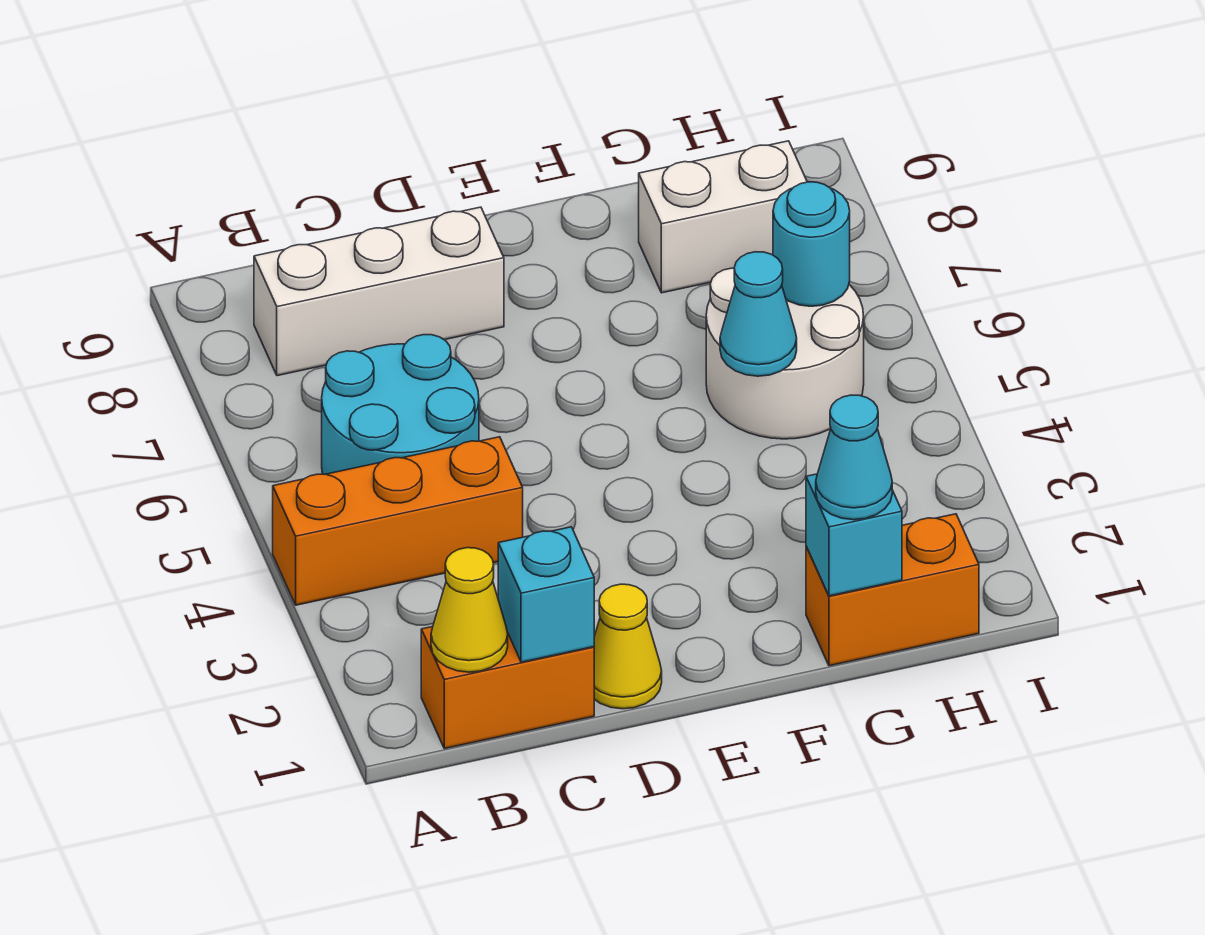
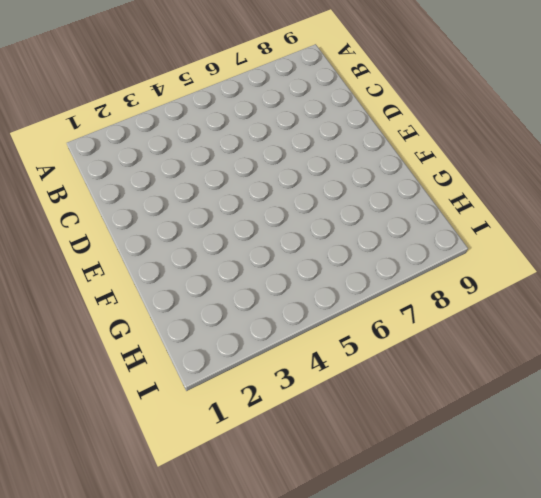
none -> orange 1x3 brick [273,437,523,605]
none -> orange 1x2 brick [421,627,594,749]
none -> cyan 2x2 round brick [322,335,479,474]

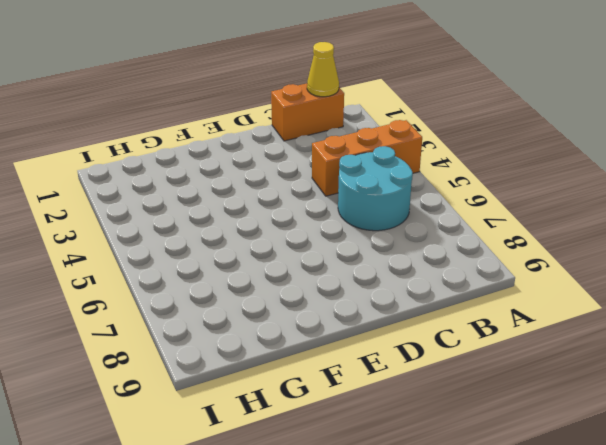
none -> white 1x3 brick [254,207,504,376]
none -> yellow 1x1 cone [594,584,662,709]
none -> orange 1x2 brick [806,514,979,666]

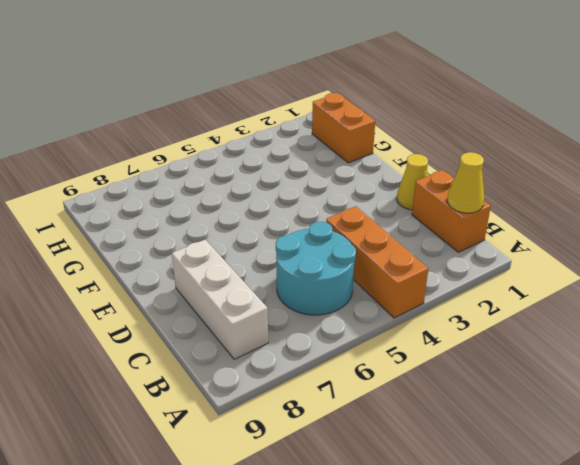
none -> white 2x2 round brick [706,268,864,439]
none -> white 1x2 brick [639,141,807,293]
none -> cyan 1x1 brick [498,527,594,662]

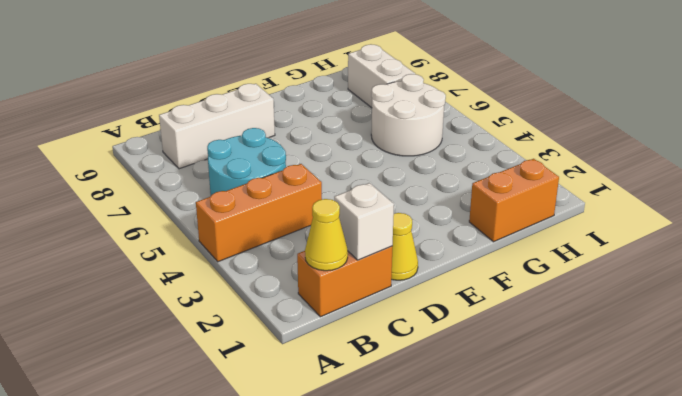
white 1x1 brick [334,183,394,260] -> cyan 1x1 brick [498,527,594,662]
white 1x2 brick [348,44,415,108] -> white 1x2 brick turned to [639,141,807,293]
none -> cyan 1x1 brick [806,474,902,596]
none -> cyan 1x1 cone [720,252,797,376]
none -> cyan 1x1 round brick [773,182,850,306]

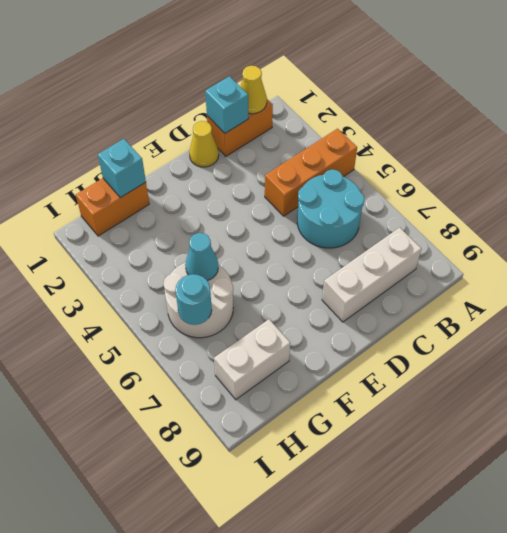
none -> cyan 1x1 cone [816,395,892,520]

